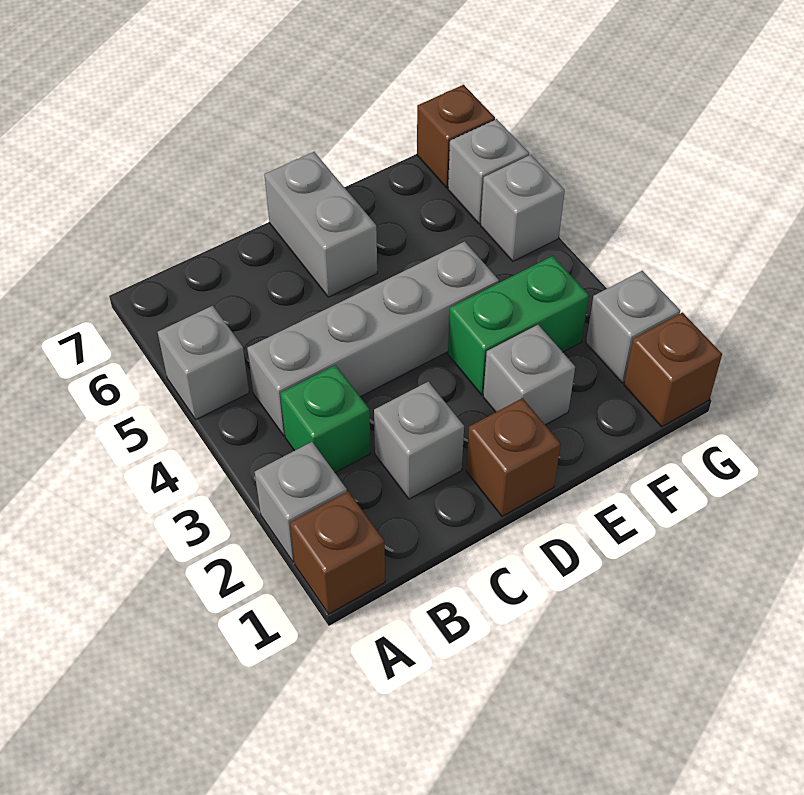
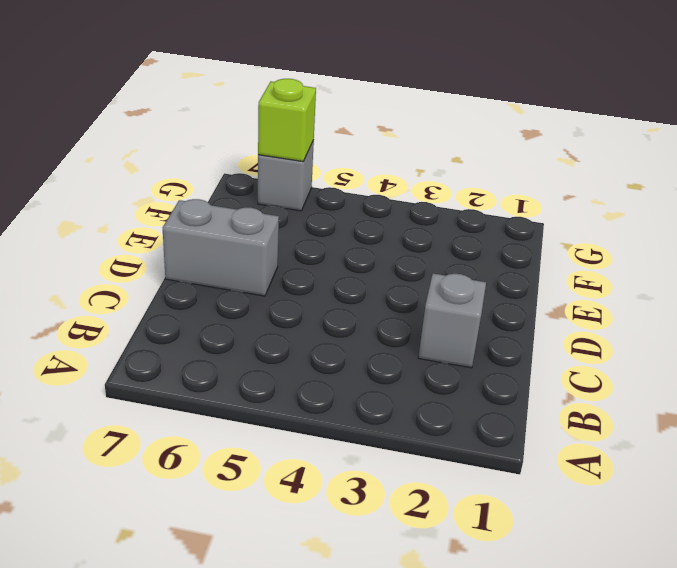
lime 1x1 brick [258,79,316,162] -> none
none -> brown 1x1 brick [290,491,385,614]
none -> grey 1x1 brick [255,442,347,562]
none -> grey 1x1 brick [158,306,249,419]

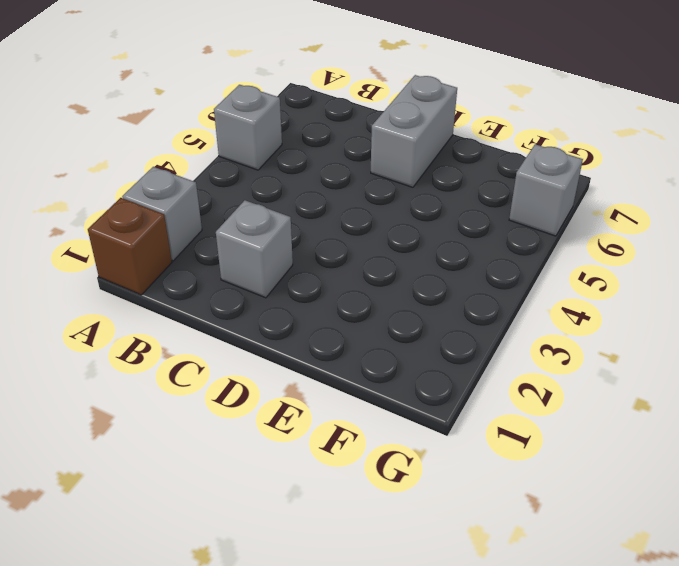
none -> green 1x1 brick [280,365,371,472]
none -> grey 1x4 brick [247,241,499,436]
none -> brown 1x1 brick [466,398,561,516]

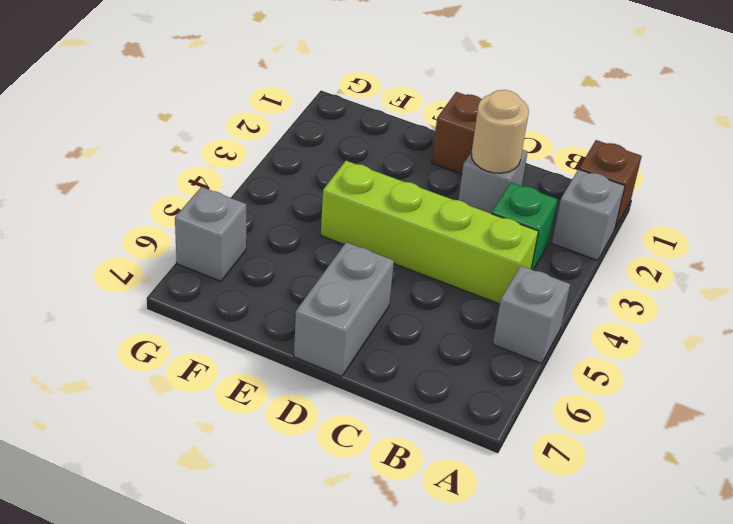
lime 1x4 brick [321,161,538,304] -> grey 1x4 brick [247,241,499,436]
tan 1x1 round brick [471,90,529,173] -> none
none -> grey 1x1 brick [483,325,575,425]
none -> green 1x2 brick [448,256,589,395]
none -> brown 1x1 brick [624,313,722,427]

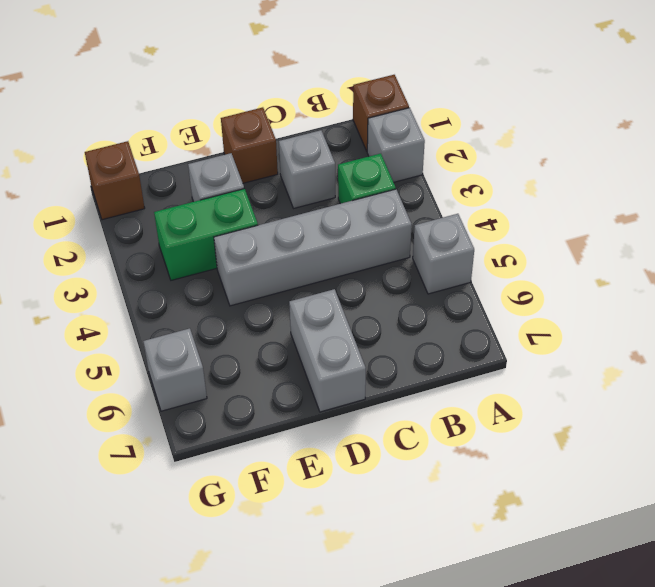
none -> grey 1x1 brick [586,271,680,383]
none -> grey 1x1 brick [481,155,565,261]
none -> brown 1x1 brick [417,85,495,188]

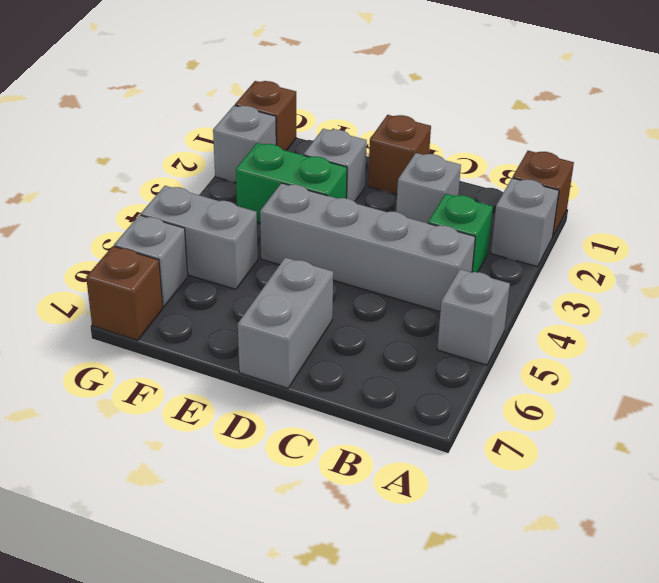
grey 1x2 brick [141,186,258,289] -> grey 1x1 brick [481,155,565,261]

